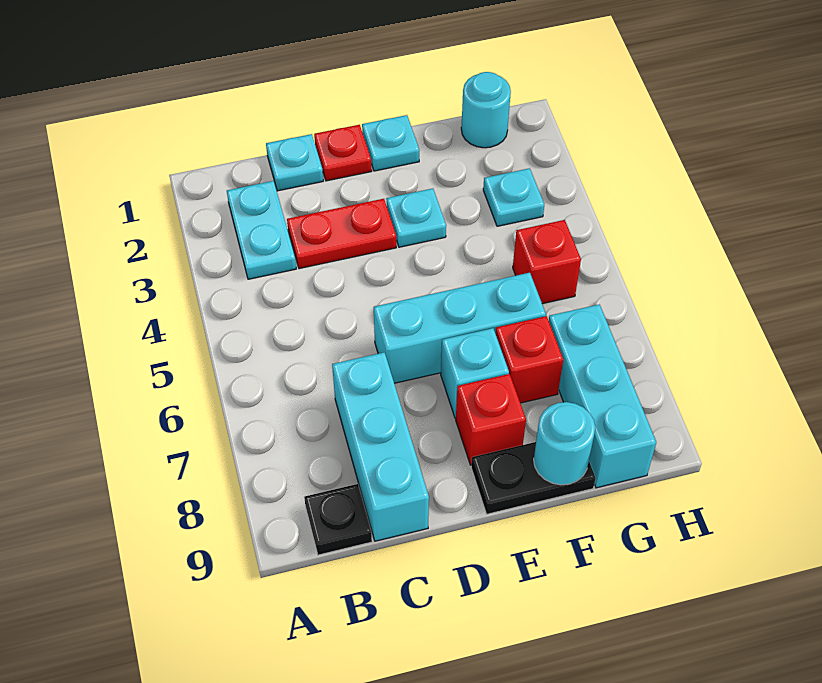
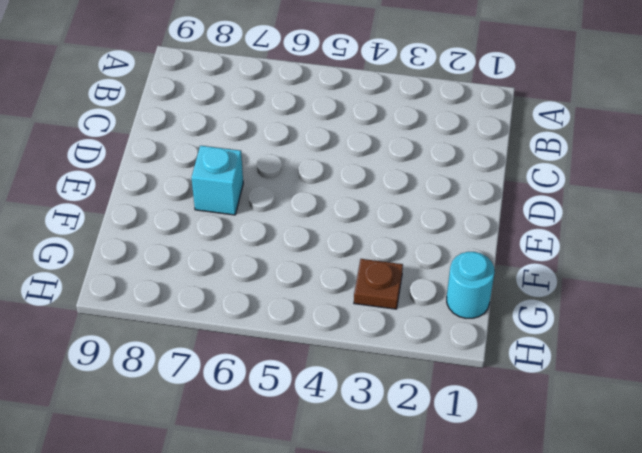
brown 1x1 plate [354,259,403,309] -> cyan 1x1 plate [483,168,544,226]
none -> cyan 1x2 plate [227,181,296,279]
none -> black 1x1 plate [304,484,372,555]
none -> cyan 1x1 plate [266,134,323,191]

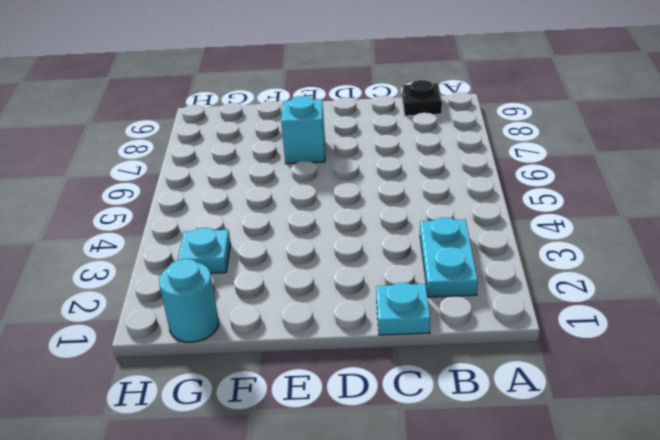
none -> red 1x2 plate [287,199,396,269]
none -> cyan 1x3 brick [332,352,429,541]
none -> red 1x1 plate [314,125,372,181]

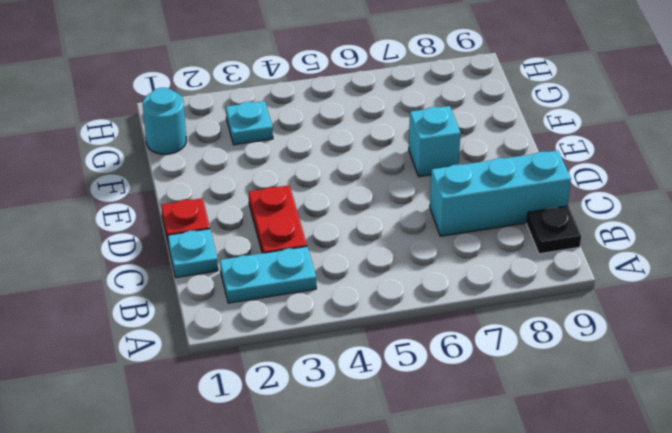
none -> cyan 1x3 brick [374,273,546,383]
none -> cyan 1x1 plate [362,115,419,171]
none -> cyan 1x1 plate [386,189,446,247]

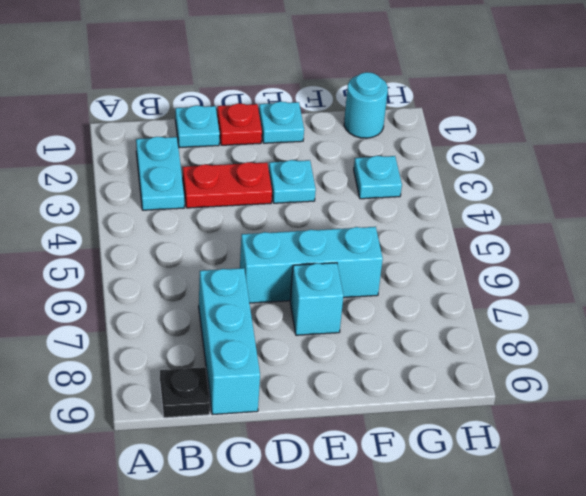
none -> red 1x1 brick [456,374,526,465]
none -> black 1x2 plate [471,442,596,514]
none -> red 1x1 brick [495,316,563,403]

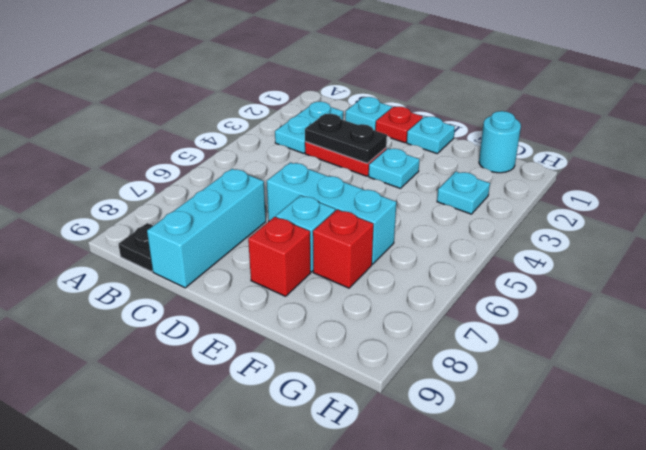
black 1x2 plate [305,114,387,163] -> black 1x2 plate moved to [471,442,596,514]
none -> red 1x1 brick [513,220,581,304]
none -> cyan 1x3 brick [549,304,656,488]
none -> cyan 1x1 round brick [534,402,595,485]

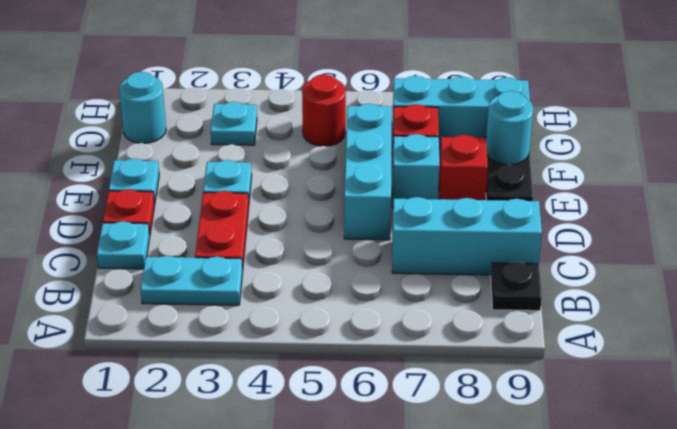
red 1x1 round brick [302,74,346,146] -> red 1x1 brick [513,220,581,304]

